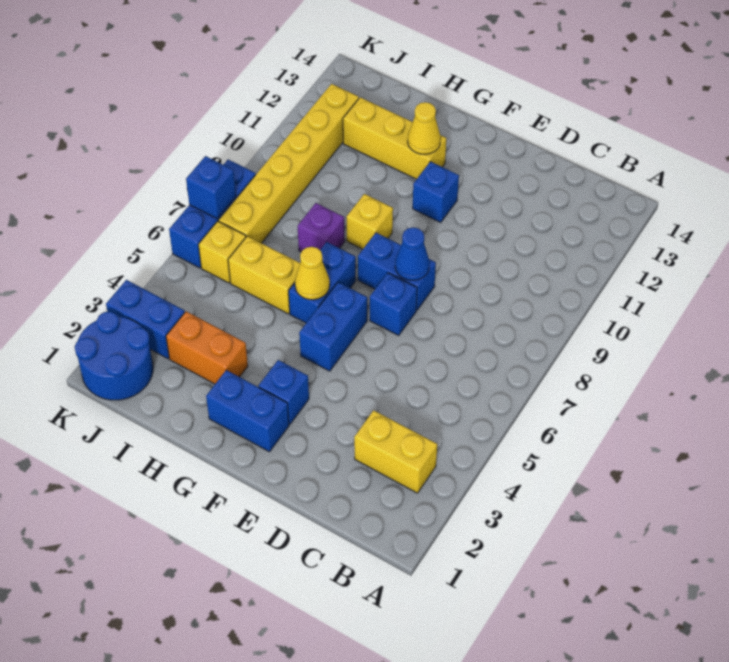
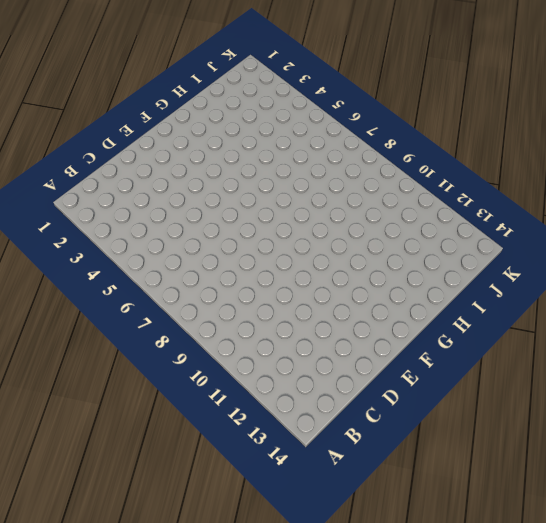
none -> yellow 1x2 brick [354,410,437,493]
none -> blue 1x1 brick [370,273,417,335]
none -> blue 1x2 brick [358,233,436,310]

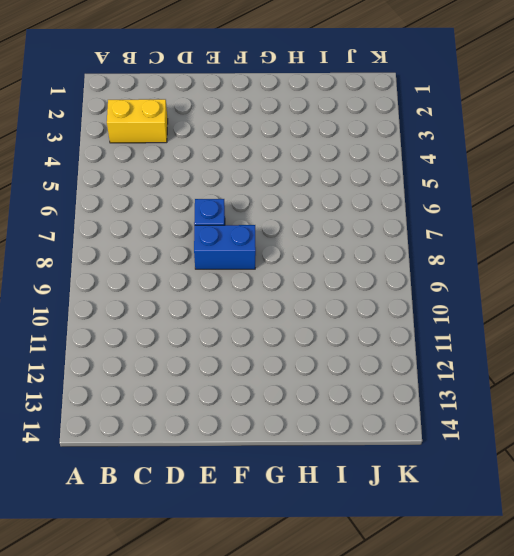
none -> blue 1x2 brick [206,370,289,452]
none -> blue 1x1 brick [259,360,309,424]
none -> blue 1x2 brick [299,282,367,371]

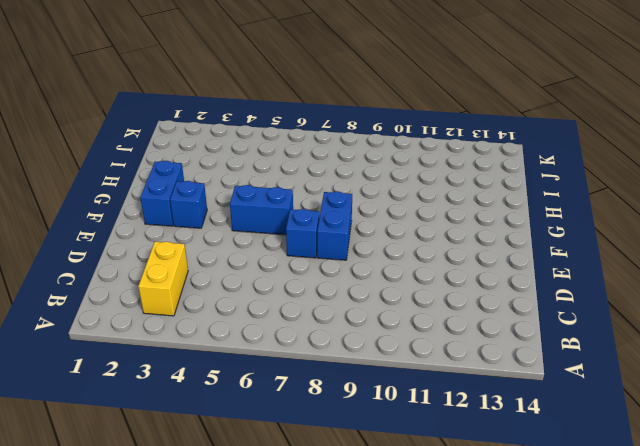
none -> blue 1x1 brick [413,162,459,222]
none -> blue 1x2 brick [289,242,356,323]
none -> yellow 1x1 brick [347,194,393,249]

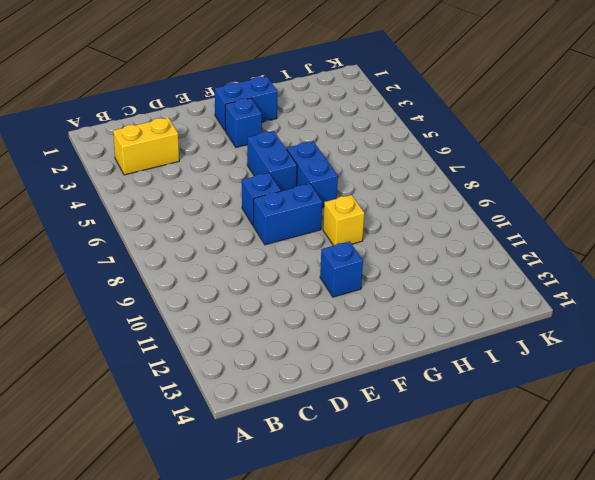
none -> yellow 1x3 brick [343,97,446,179]
none -> orange 1x2 brick [166,311,248,384]
none -> yellow 1x2 brick [228,236,300,314]

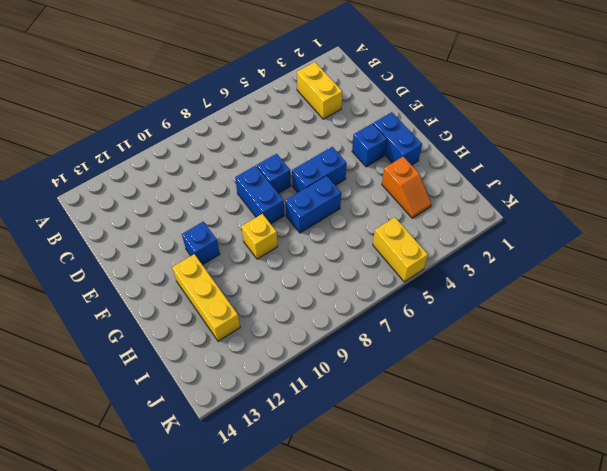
orange 1x2 slope [382,157,432,218] -> orange 1x2 brick [166,311,248,384]
yellow 1x2 brick [373,217,428,282] -> yellow 1x2 brick moved to [228,236,300,314]
none -> purple 1x1 brick [298,203,345,252]
none -> blue 2x2 round brick [75,312,153,400]
none -> blue 1x2 brick [106,280,185,359]

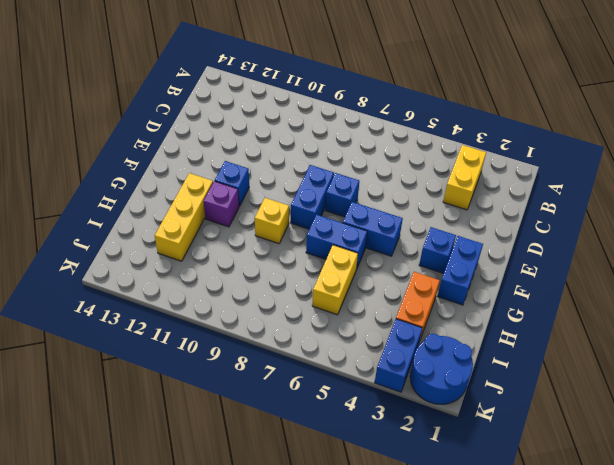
purple 1x1 brick [204,181,239,227] -> purple 1x1 brick moved to [298,203,345,252]
none -> yellow 1x1 brick [199,221,246,283]
none -> yellow 1x6 brick [219,84,359,243]
none -> blue 1x3 brick [169,160,256,268]

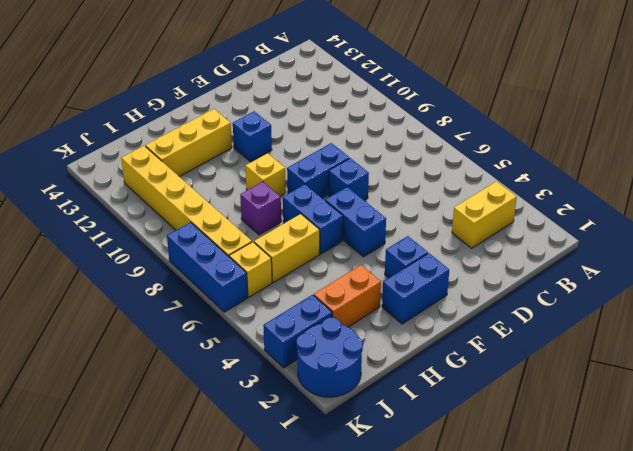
none -> blue 1x1 cone [395,227,430,280]
none -> yellow 1x1 cone [295,247,330,300]
none -> yellow 1x1 cone [408,102,441,154]

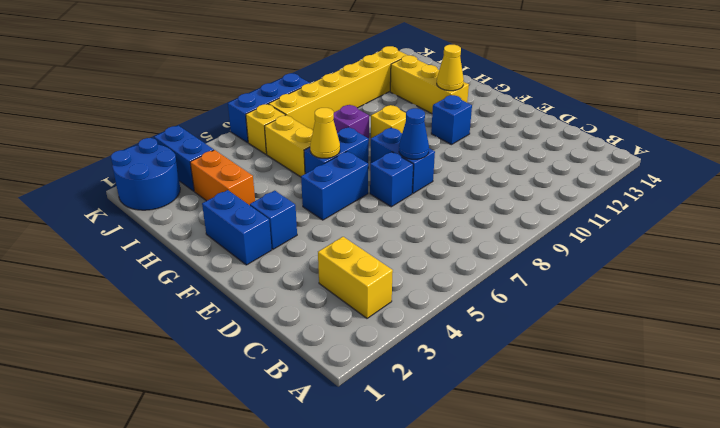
none -> blue 1x1 brick [186,156,236,219]

